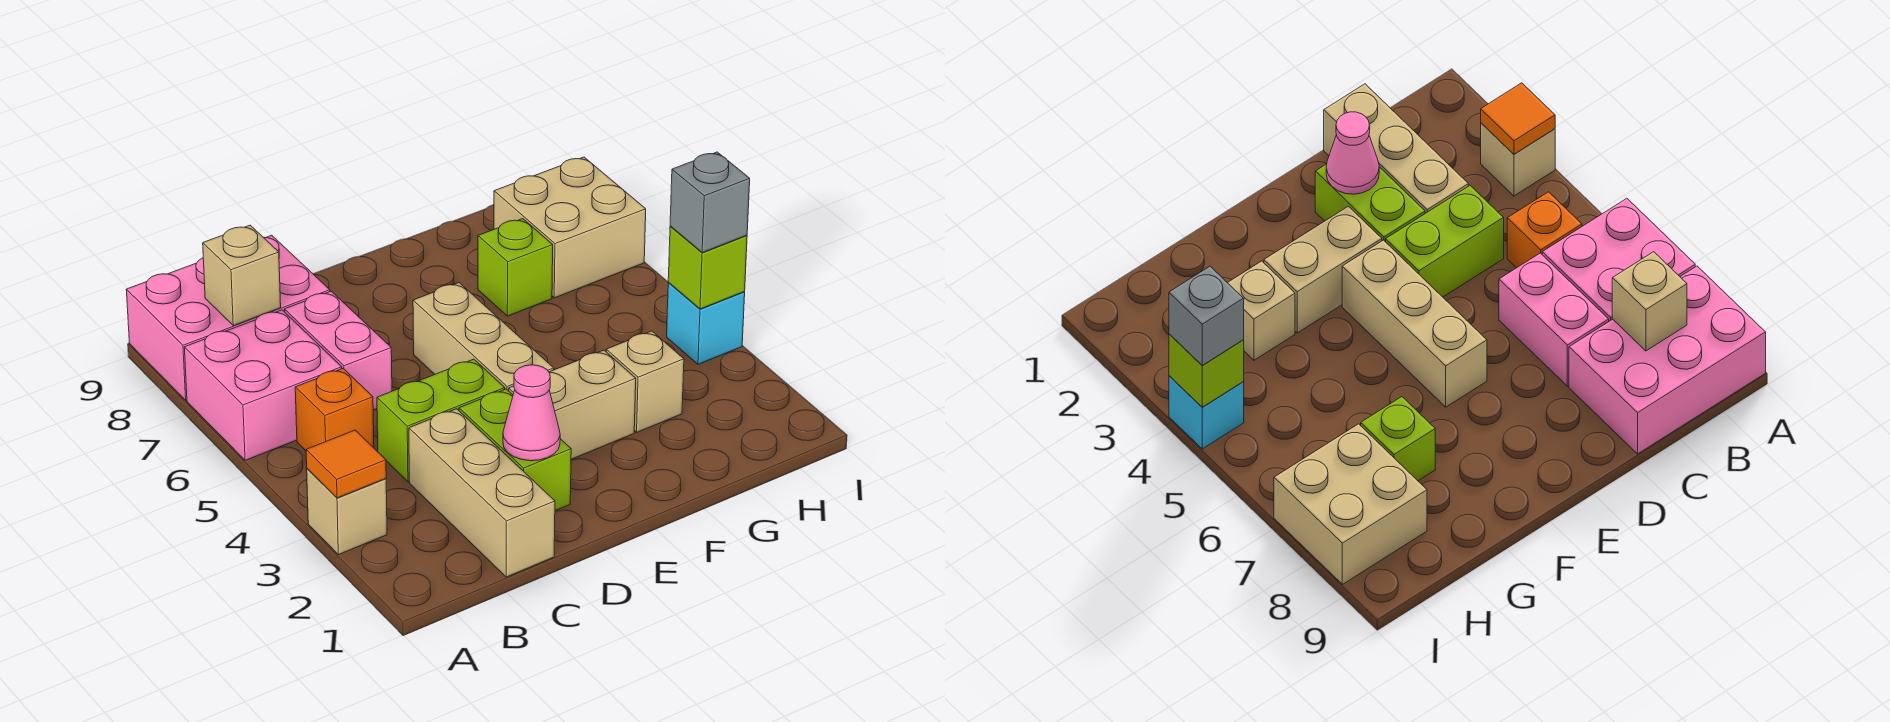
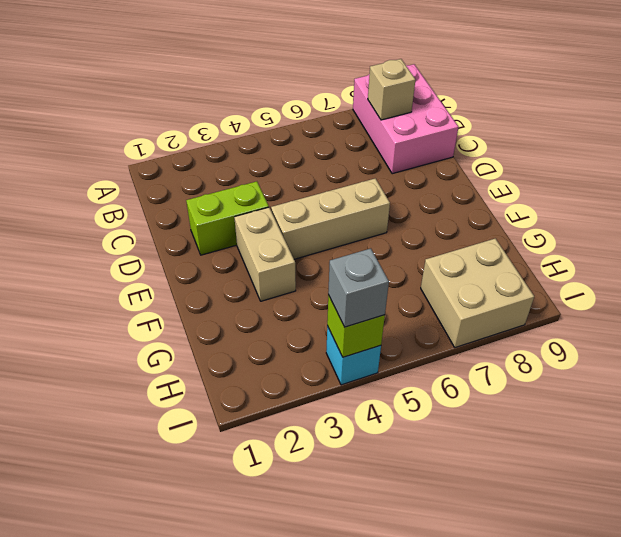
none -> tan 1x1 brick [307,469,387,555]
none -> pink 2x2 brick [184,310,342,460]
none -> orange 1x1 brick [295,368,374,451]

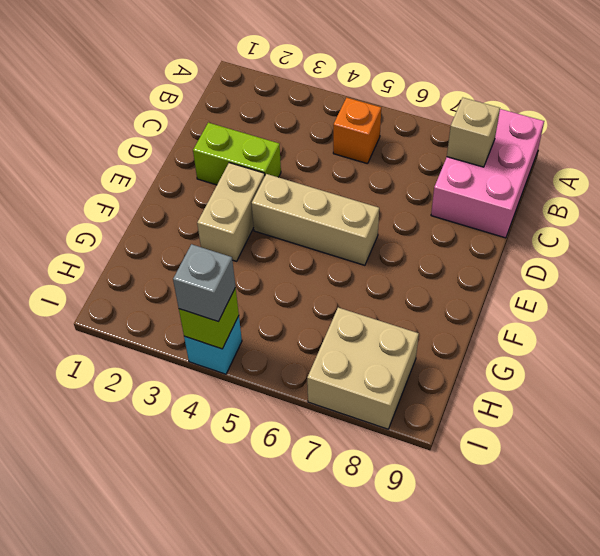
none -> tan 1x1 brick [307,469,387,555]
none -> pink 2x2 brick [184,310,342,460]
none -> tan 1x3 brick [409,409,555,577]

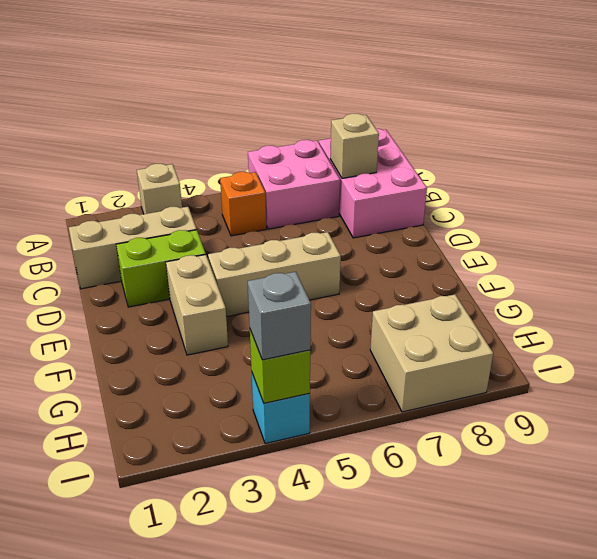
none -> lime 1x2 brick [377,359,505,482]
none -> pink 1x2 brick [284,291,392,410]
none -> tan 1x1 brick [606,331,684,432]

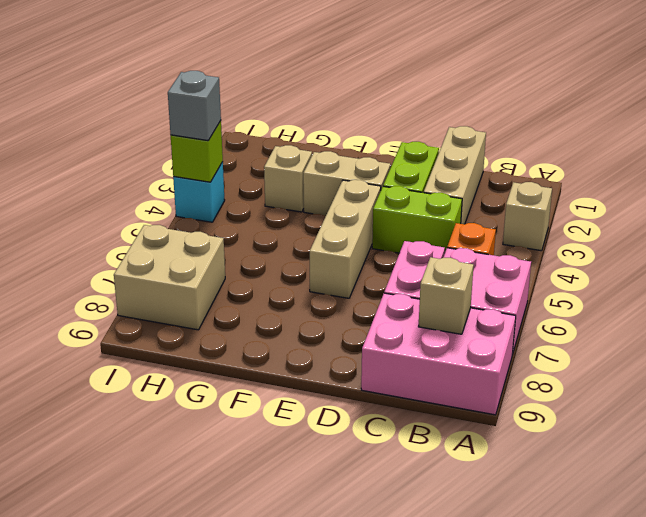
none -> lime 1x1 brick [478,219,553,316]
none -> orange 1x1 tile [306,430,386,498]
none -> pink 1x1 cone [503,365,560,461]

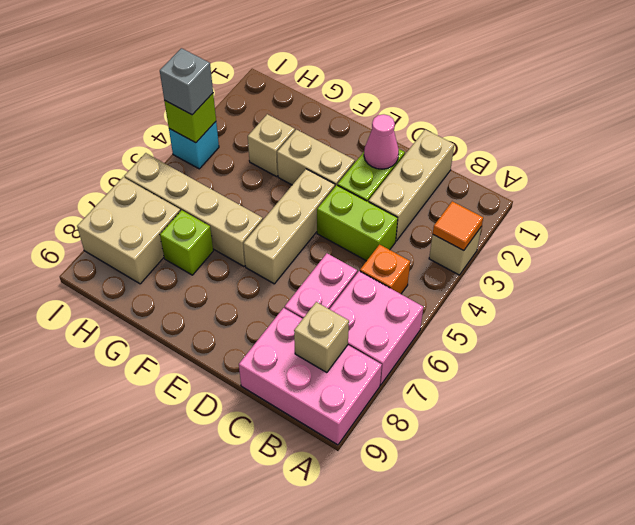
tan 1x4 brick [124,153,263,266] -> none

